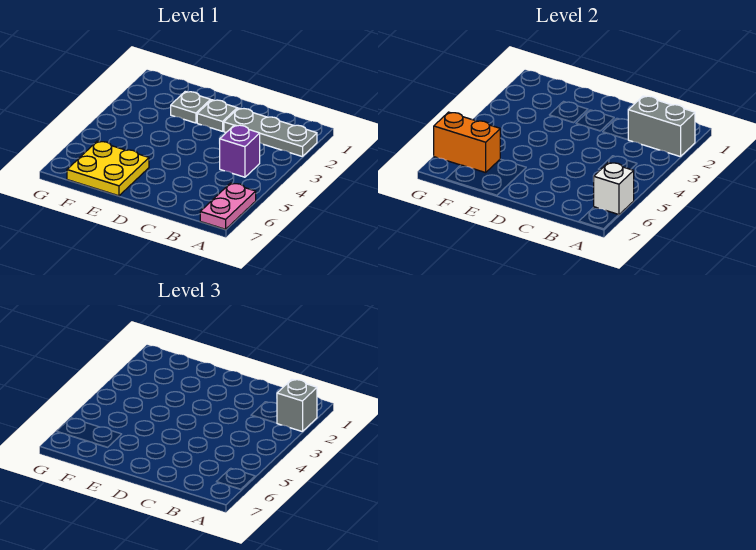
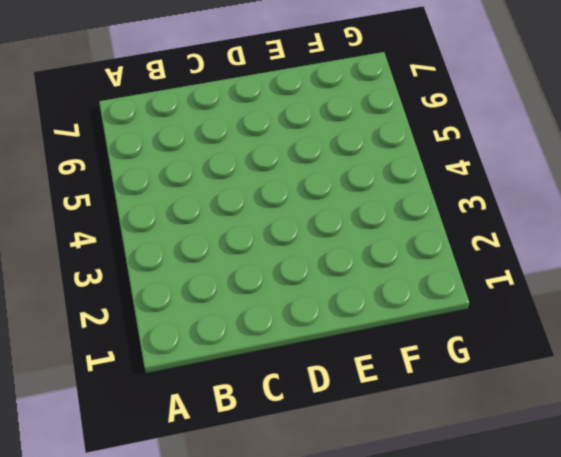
none -> grey 1x3 plate [224,108,317,157]
none -> pink 1x2 plate [200,183,256,229]

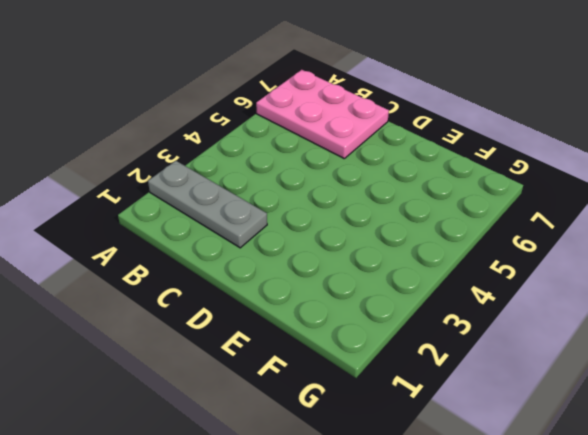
pink 2x3 plate [256,70,389,158] -> pink 1x2 plate [200,183,256,229]
none -> purple 1x1 brick [220,125,260,177]
none -> grey 1x1 plate [197,100,237,131]

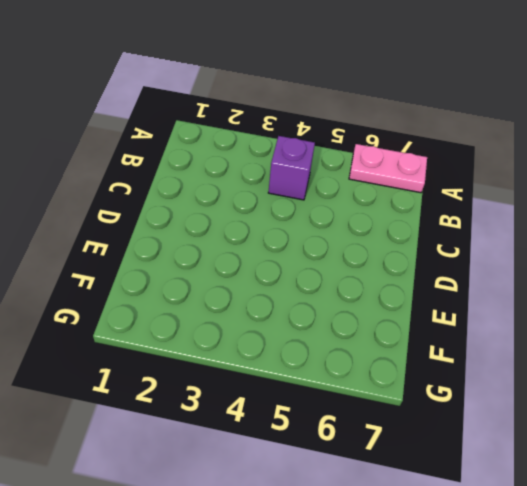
none -> grey 1x3 plate [224,108,317,157]
none -> grey 1x1 plate [197,100,237,131]

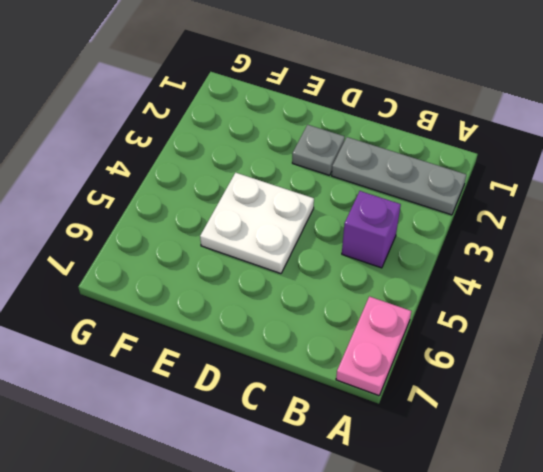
white 2x2 plate [200,173,314,274] -> none
none -> grey 1x1 plate [171,91,211,123]
none -> yellow 2x2 plate [67,141,149,196]

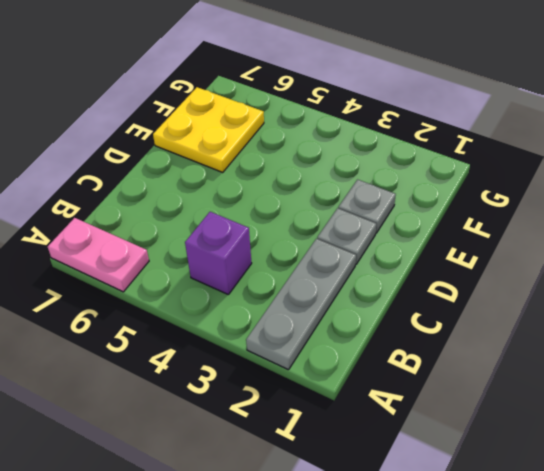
none -> grey 1x2 brick [628,96,695,157]
none -> white 1x1 brick [594,163,634,215]

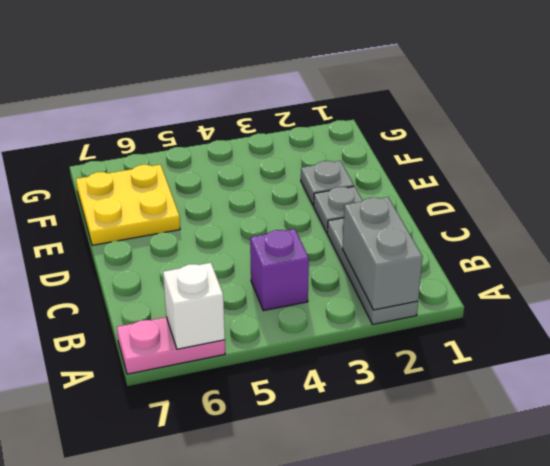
none -> orange 1x2 brick [434,112,500,173]
none -> grey 1x1 brick [277,379,317,432]

